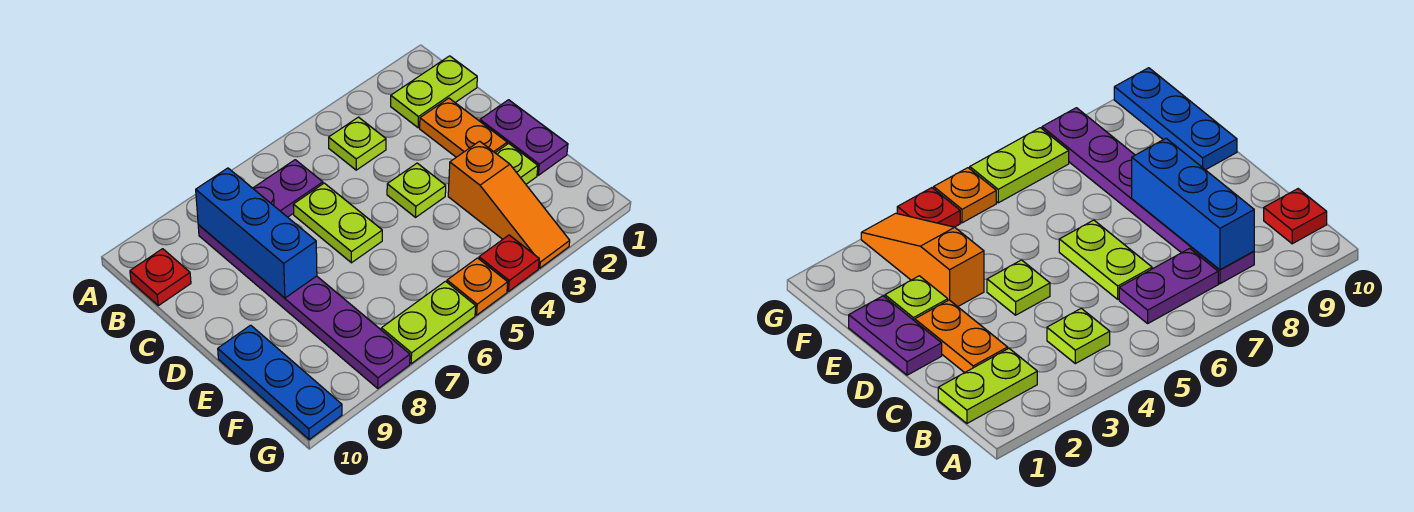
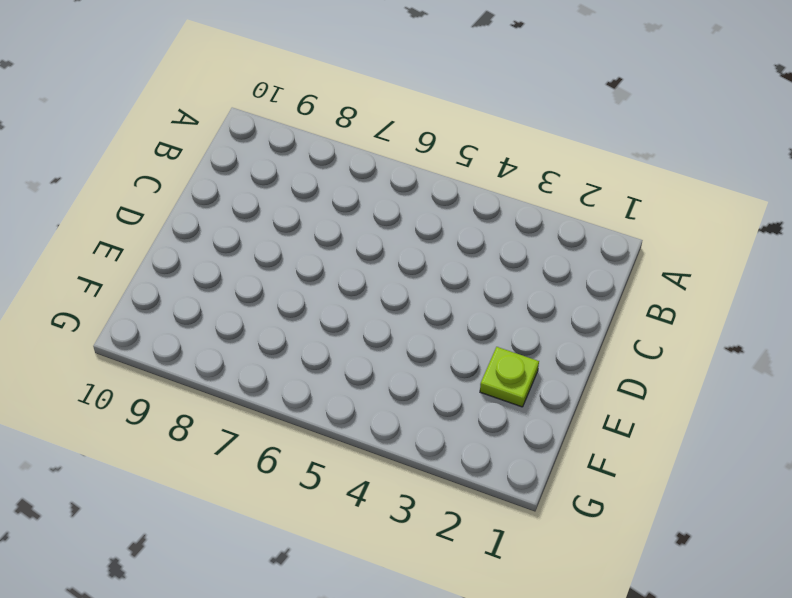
none -> lime 1x2 plate [391,56,477,128]
none -> lime 1x1 plate [329,117,386,170]
none -> purple 1x2 plate [253,160,323,217]

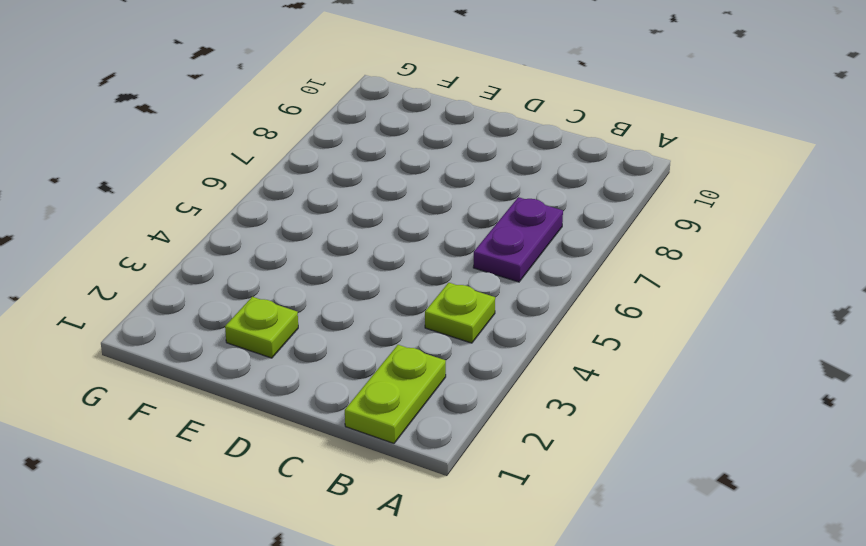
none -> purple 1x6 plate [198,225,410,388]
none -> red 1x1 plate [130,249,191,306]
none -> orange 1x2 plate [420,98,507,157]

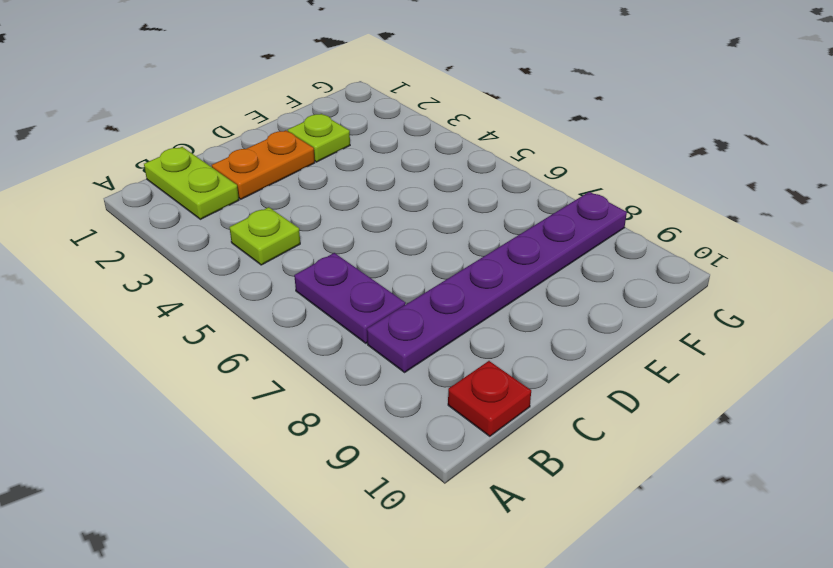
none -> lime 1x2 plate [293,183,382,263]
none -> purple 1x2 plate [480,100,568,175]
none -> lime 1x1 plate [387,163,446,217]

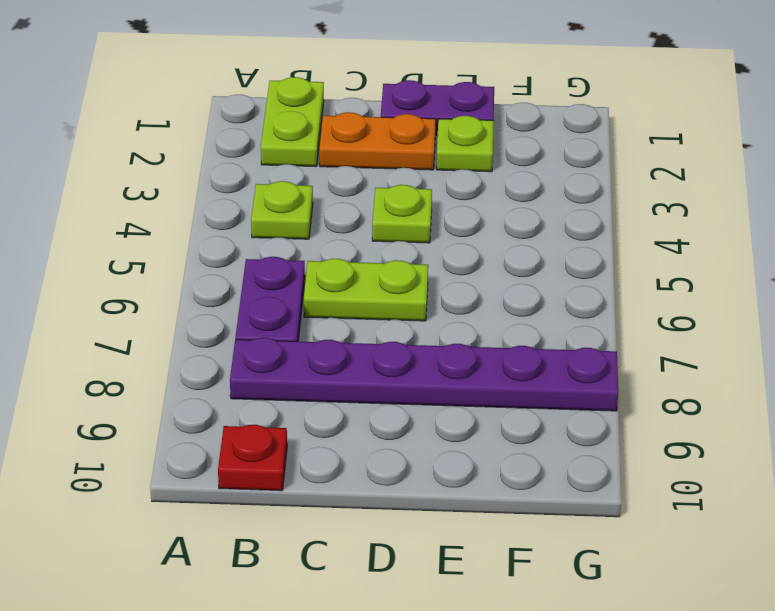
none -> orange 1x3 slope [448,141,570,268]
none -> blue 1x3 plate [218,325,342,440]
none -> red 1x1 plate [479,235,539,291]

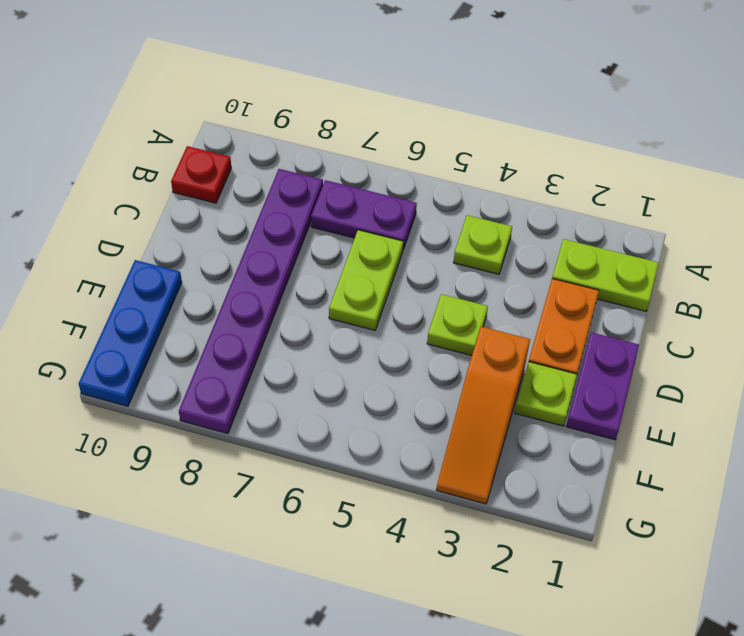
none -> red 1x1 plate [479,235,539,291]
none -> orange 1x1 plate [447,258,508,315]
none -> lime 1x2 plate [381,281,476,364]

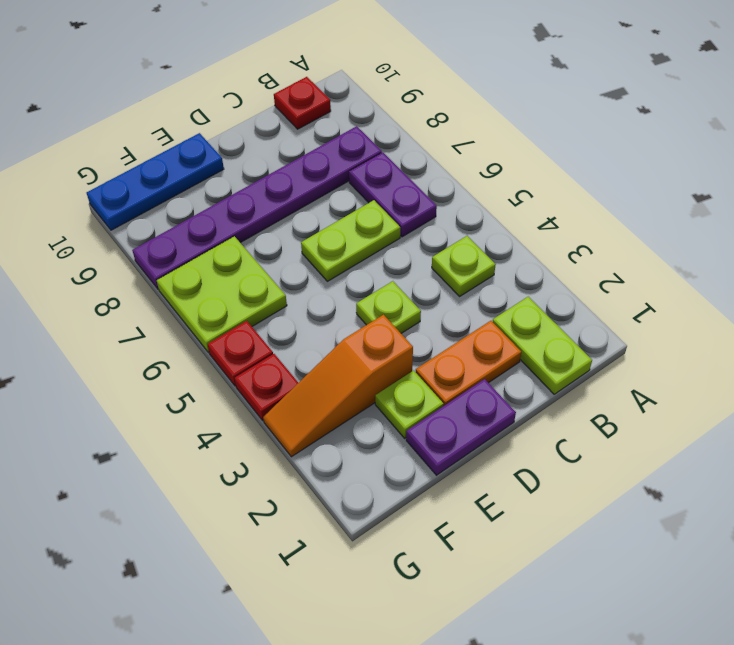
lime 2x2 plate [157,236,287,353] -> lime 1x2 plate [381,281,476,364]
red 1x1 plate [208,321,273,386] -> orange 1x1 plate [447,258,508,315]
none -> blue 1x3 brick [196,168,317,298]

